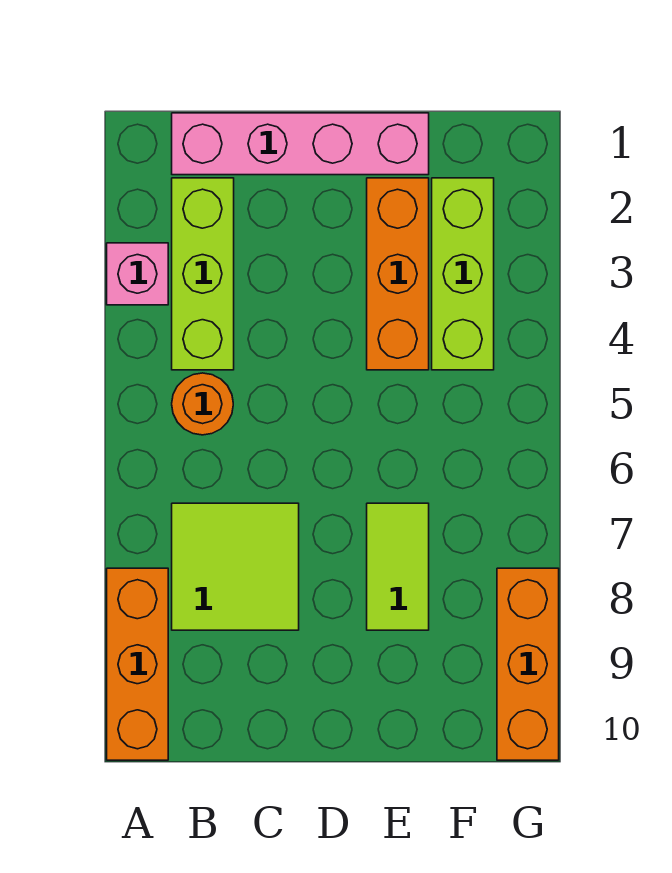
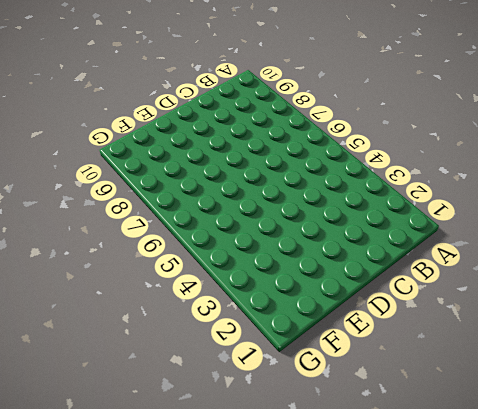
none -> pink 1x1 brick [107,243,168,305]
none -> orange 1x3 brick [107,568,168,760]

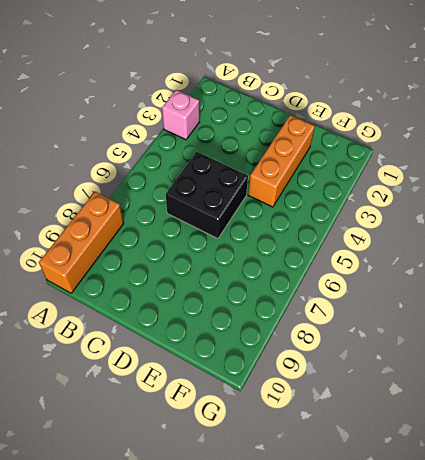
black 2x2 brick [166,152,248,239] -> none
none -> pink 1x4 brick [172,113,429,175]
none -> lime 1x3 brick [172,178,234,370]

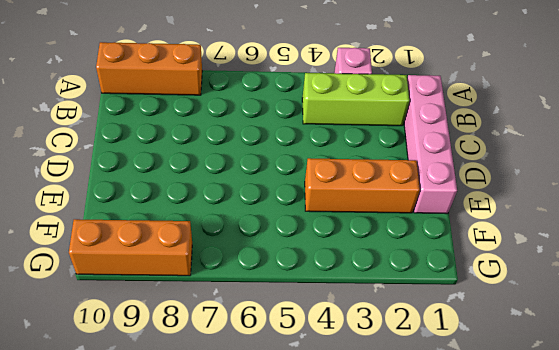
none -> orange 1x1 round brick [172,373,233,435]
none -> lime 2x2 tile [172,503,299,630]

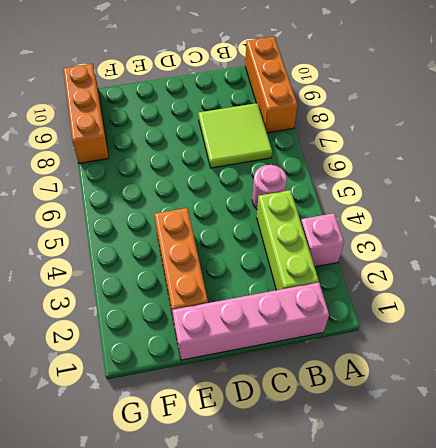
pink 1x1 round brick [252,165,287,209] -> orange 1x1 round brick [172,373,233,435]
none -> lime 1x2 tile [367,503,429,630]
none -> lime 1x3 brick [432,178,494,370]

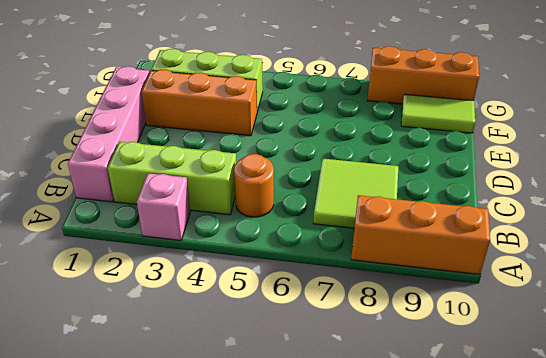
lime 1x2 tile [401,94,475,133] -> lime 1x2 tile moved to [367,503,429,630]

